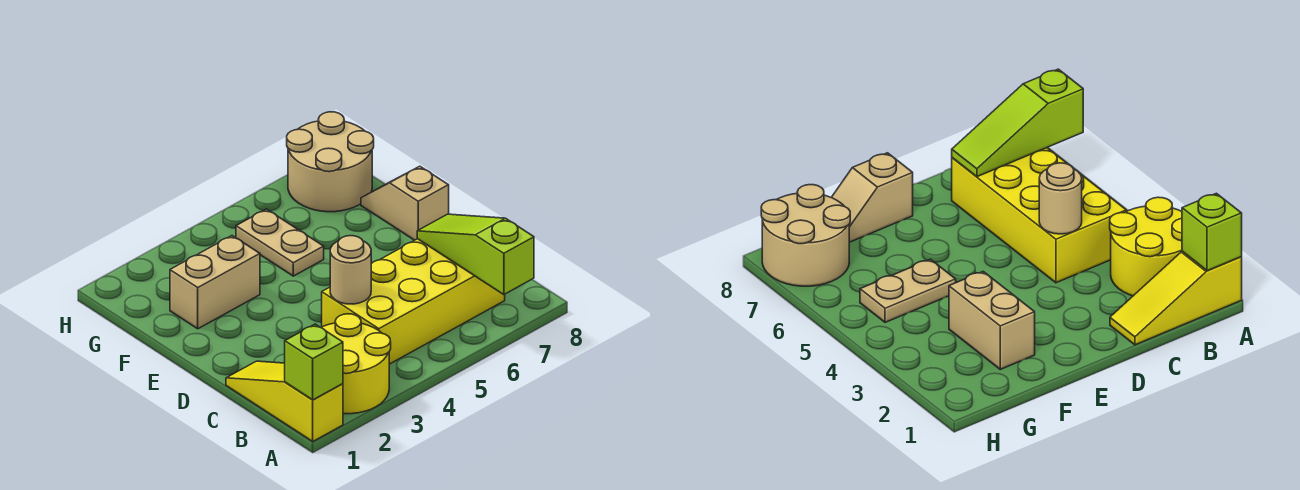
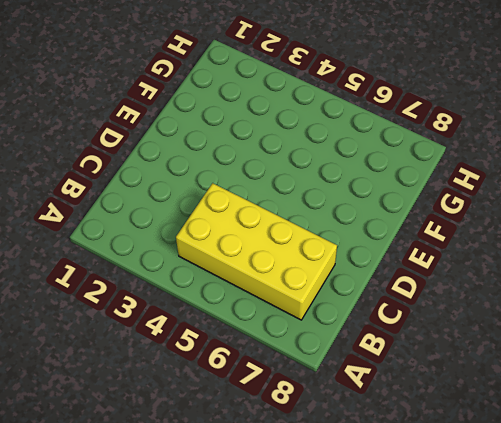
none -> yellow 1x3 slope [226,361,343,441]
none -> yellow 2x2 round brick [321,314,391,414]

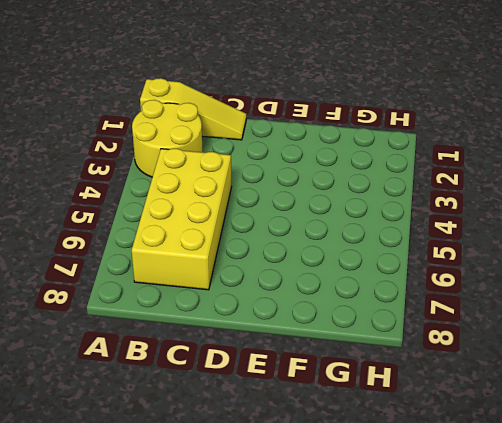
none -> tan 1x2 slope [361,166,449,240]
none -> tan 1x2 brick [170,236,260,329]

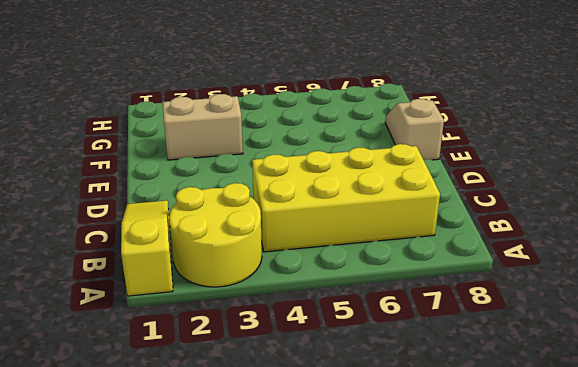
none -> tan 1x2 plate [236,209,324,276]
none -> tan 2x2 round brick [287,112,374,212]

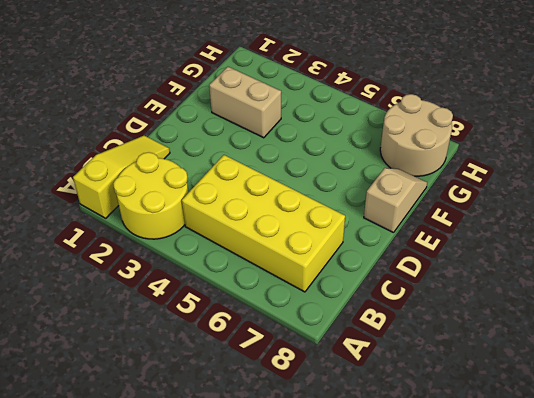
none -> tan 1x2 plate [236,209,324,276]
none -> lime 1x1 brick [285,324,343,400]

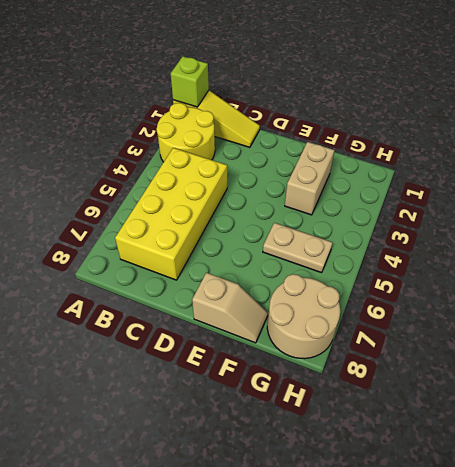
none -> lime 1x3 slope [417,214,534,295]
none -> tan 1x1 round brick [330,236,371,304]

